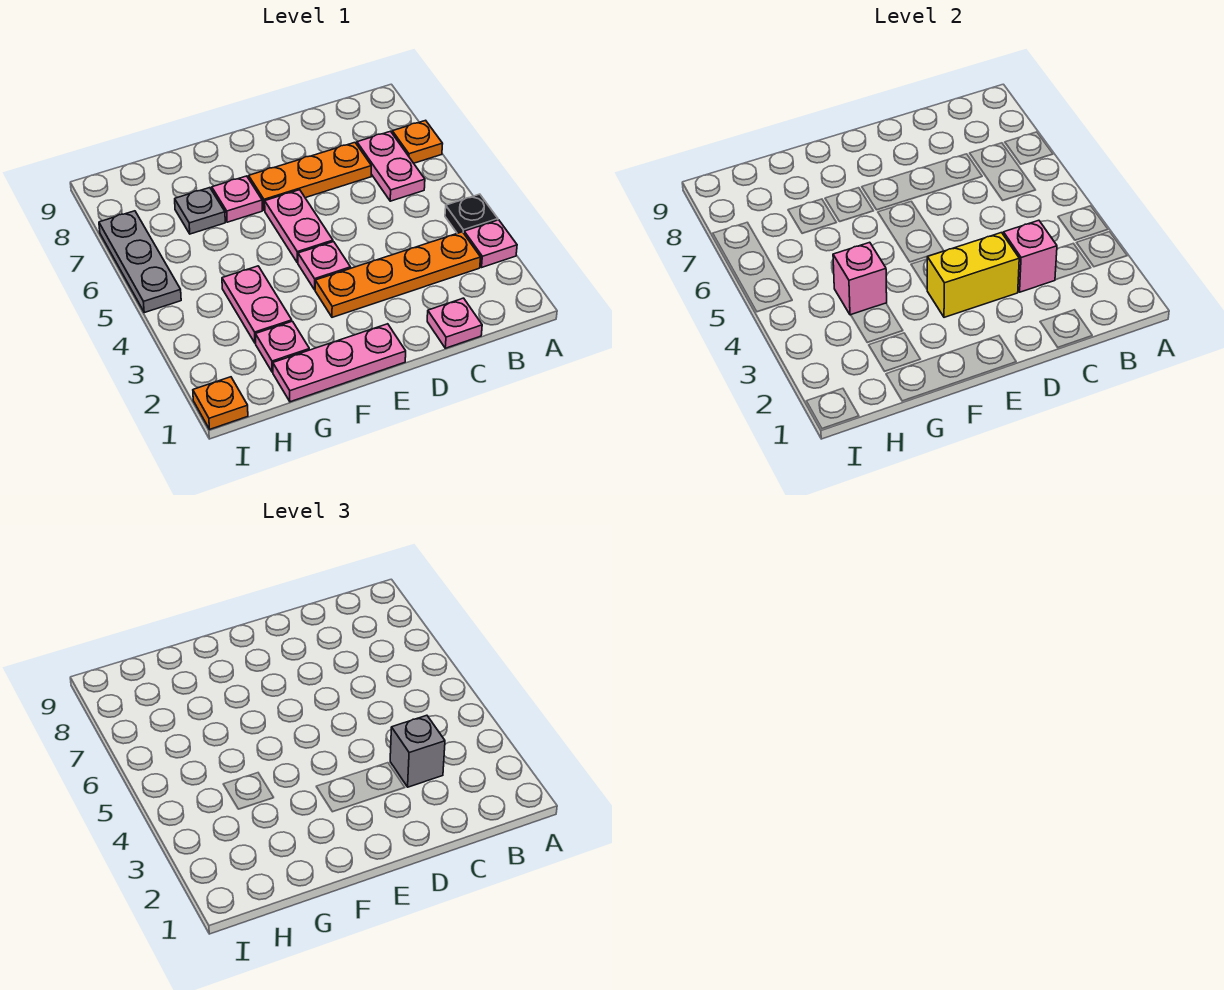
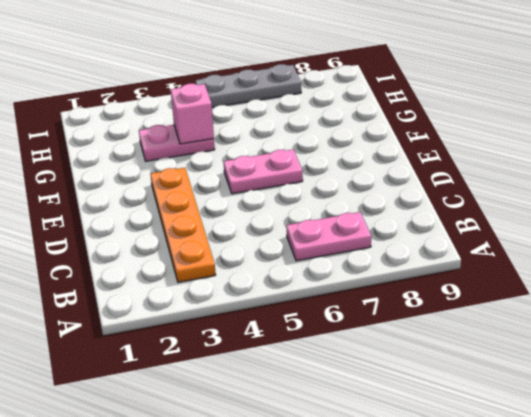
none -> pink 1x1 plate [464,220,517,267]
none -> black 1x1 plate [445,194,498,233]
none -> orange 1x1 plate [392,120,443,163]

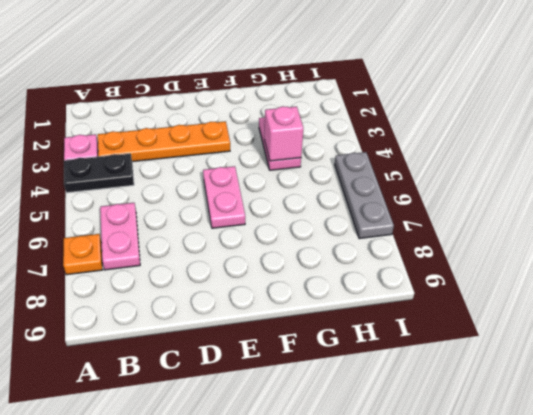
black 1x2 plate [64,154,134,193] -> black 1x1 plate [445,194,498,233]
none -> pink 1x1 plate [427,298,482,348]
none -> orange 1x3 plate [249,143,371,211]
none -> pink 1x3 plate [273,324,406,402]

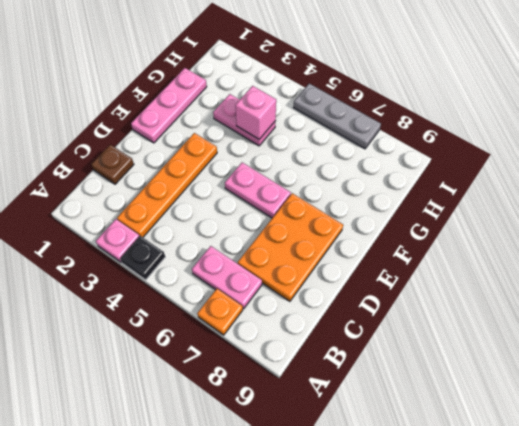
brown 1x1 plate [91,145,134,184] -> pink 1x1 plate [427,298,482,348]
orange 2x3 plate [238,193,343,301] -> orange 1x3 plate [249,143,371,211]
none -> pink 1x1 plate [298,242,351,290]
none -> pink 1x1 plate [212,176,262,222]
none -> pink 1x1 plate [255,321,309,372]

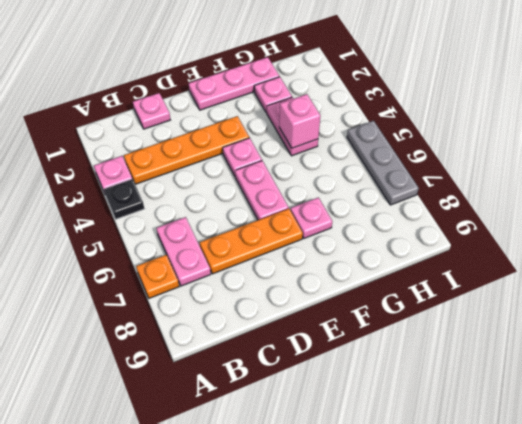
none -> grey 1x1 plate [175,188,225,234]
none -> orange 1x1 plate [193,377,248,429]
none -> pink 1x1 brick [1003,220,1057,292]

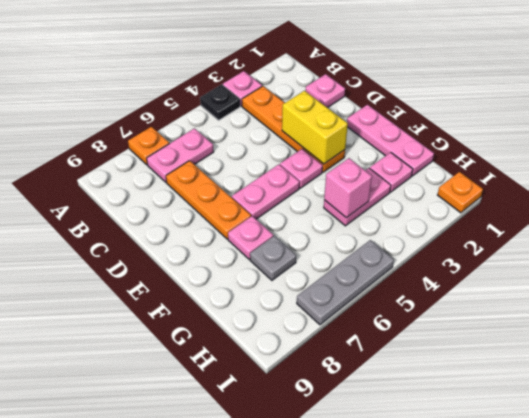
none -> pink 1x1 brick [1003,220,1057,292]
none -> grey 1x1 brick [390,715,445,787]

